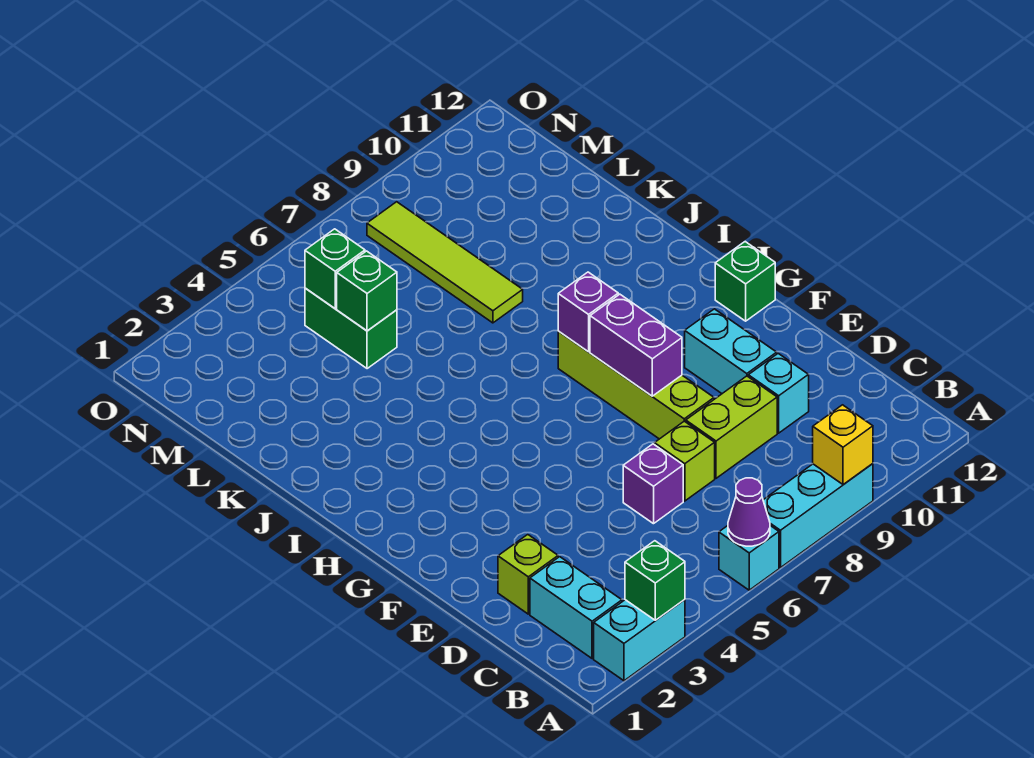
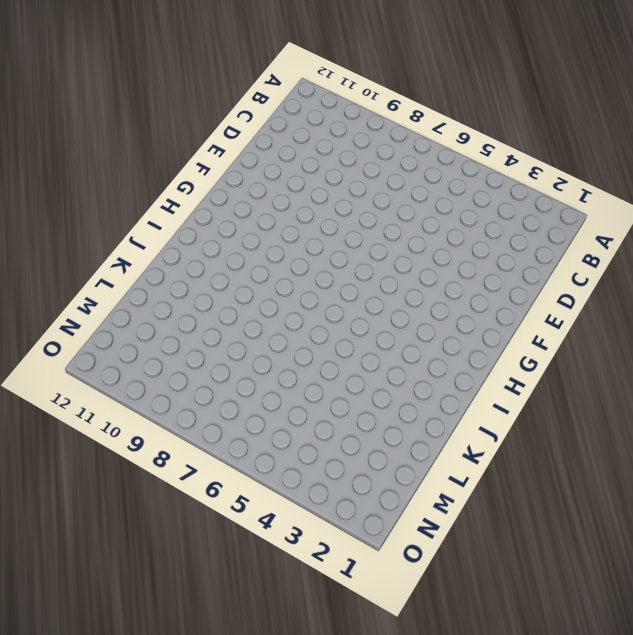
none -> cyan 1x2 brick [594,599,685,681]
none -> cyan 1x1 brick [719,526,779,590]
none -> cyan 1x3 brick [763,464,873,568]

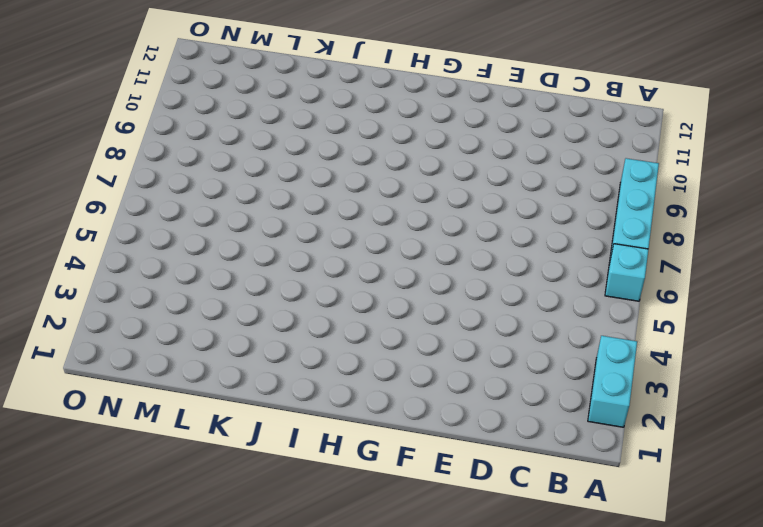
none -> cyan 1x2 brick [530,557,622,659]
none -> lime 1x1 brick [498,535,558,614]
none -> purple 1x1 brick [623,444,683,524]

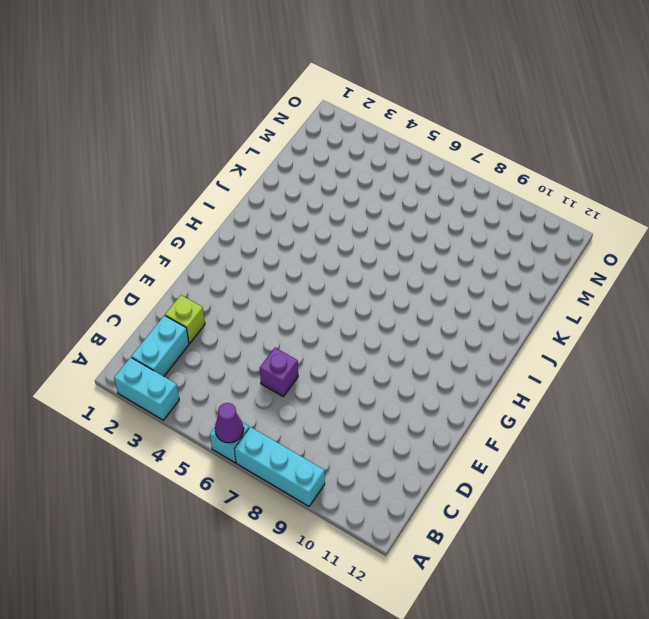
none -> lime 1x1 brick [654,421,715,501]
none -> lime 1x2 brick [686,376,777,478]
none -> cyan 1x1 brick [748,353,809,433]

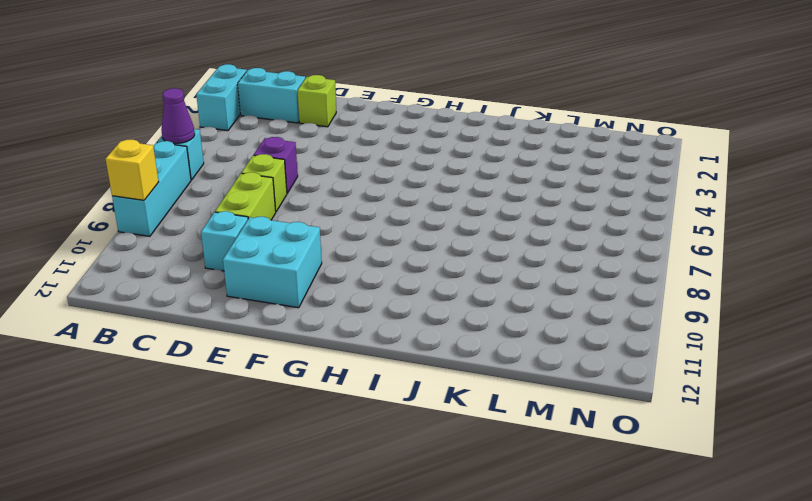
cyan 2x2 brick [223,217,322,308] -> cyan 1x2 brick [685,309,777,393]
none -> lime 1x4 brick [558,331,714,439]
none -> green 1x1 brick [715,242,775,321]
none -> lime 1x4 tile [367,202,523,323]

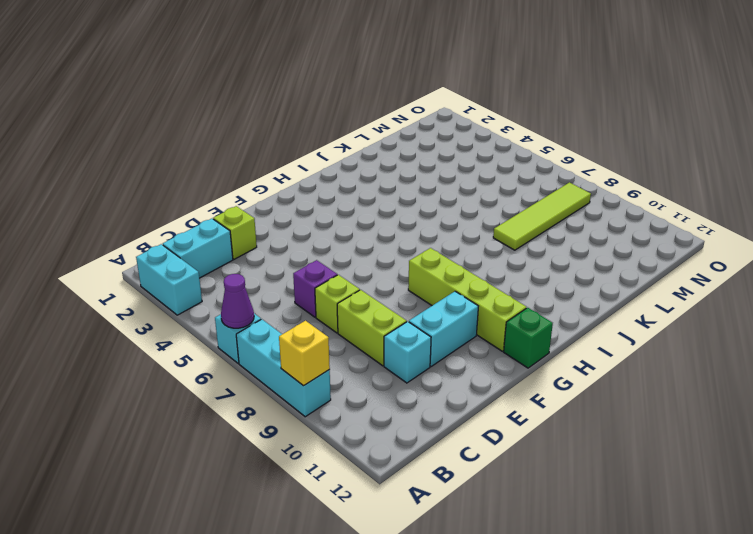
lime 1x4 brick [408,248,526,351] -> lime 1x4 brick turned to [558,331,714,439]
none -> green 1x2 brick [305,288,397,369]
none -> green 1x1 brick [625,541,685,620]
none -> purple 1x2 brick [590,294,682,396]

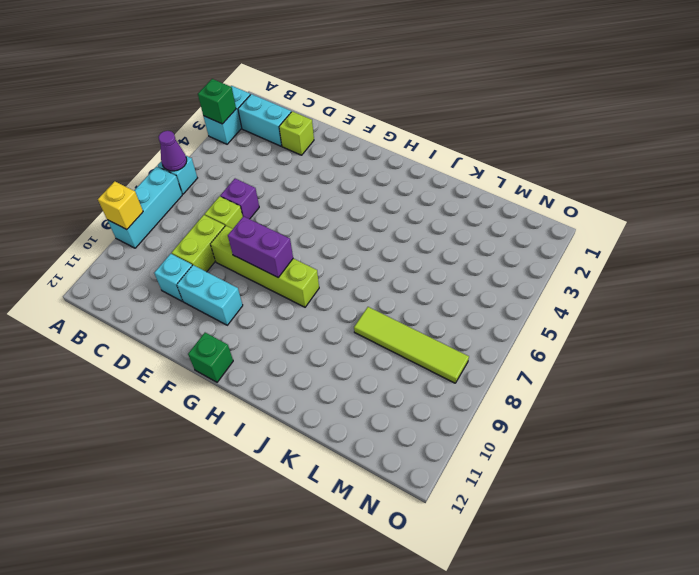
none -> green 1x2 brick [305,288,397,369]
none -> purple 1x1 brick [558,272,618,352]
none -> green 1x1 brick [337,251,397,331]

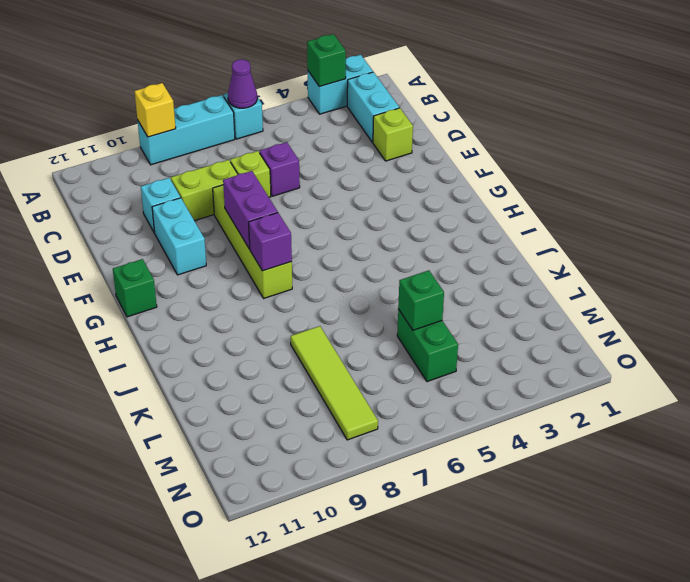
none -> green 1x1 brick [305,229,365,308]

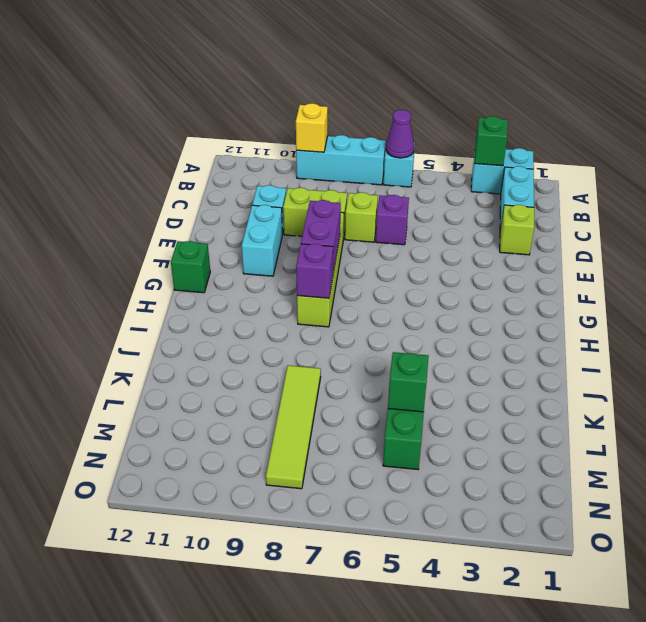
none -> green 1x1 brick [305,229,365,308]

